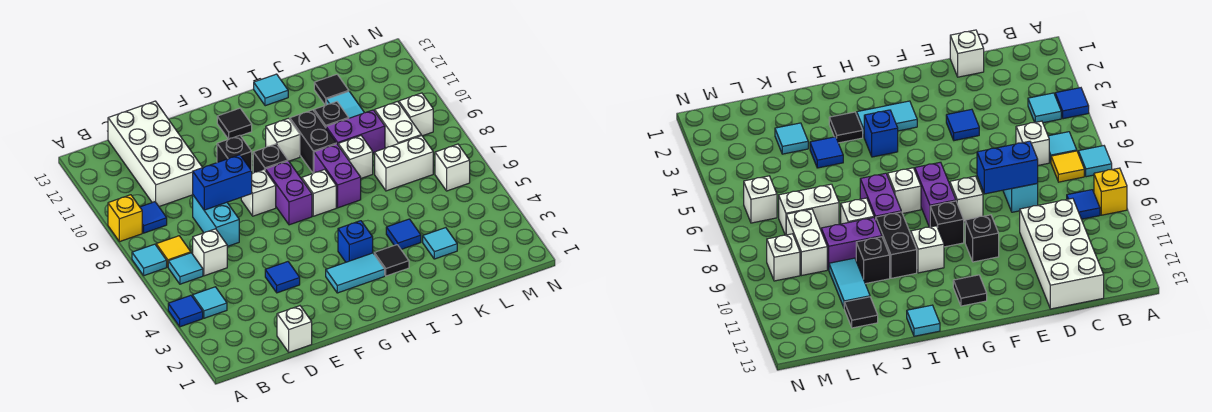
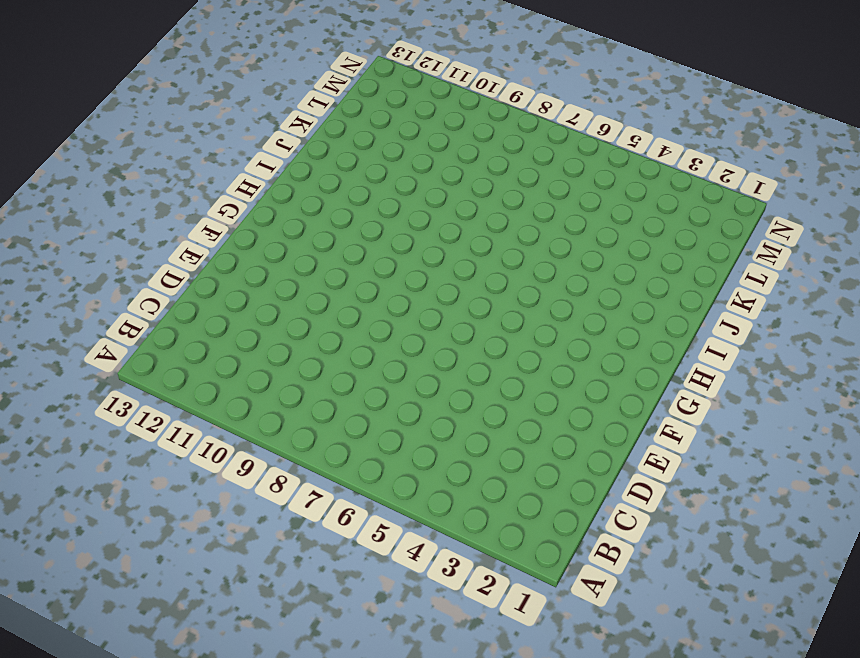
none -> blue 1x1 tile [168,295,203,327]
none -> cyan 1x1 tile [132,244,167,276]
none -> yellow 1x1 brick [108,195,142,242]
none -> cyan 1x1 tile [192,287,227,318]

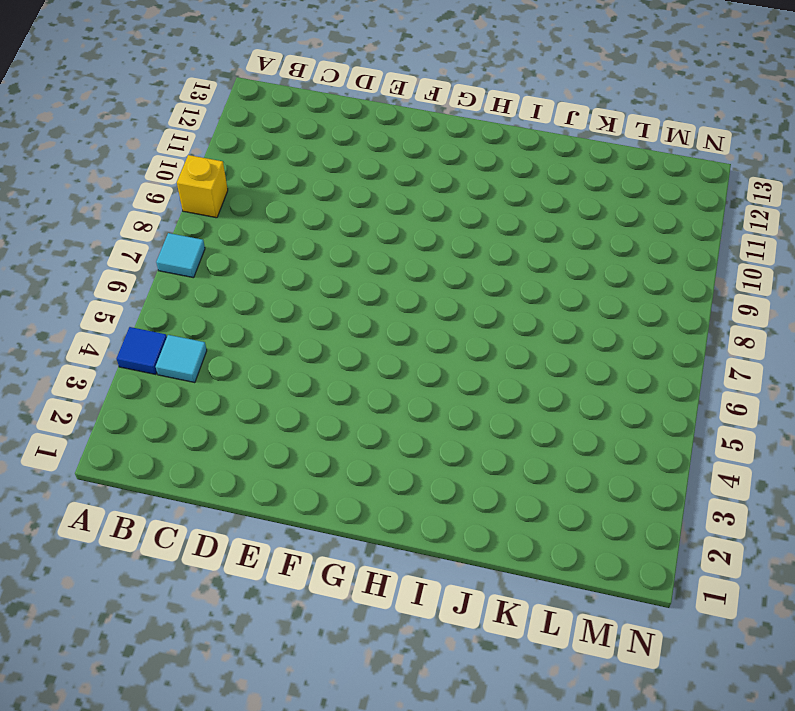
none -> cyan 1x1 tile [168,253,203,284]
none -> yellow 1x1 tile [156,236,191,267]
none -> blue 1x1 tile [140,202,167,233]
none -> white 1x1 brick [193,229,227,276]

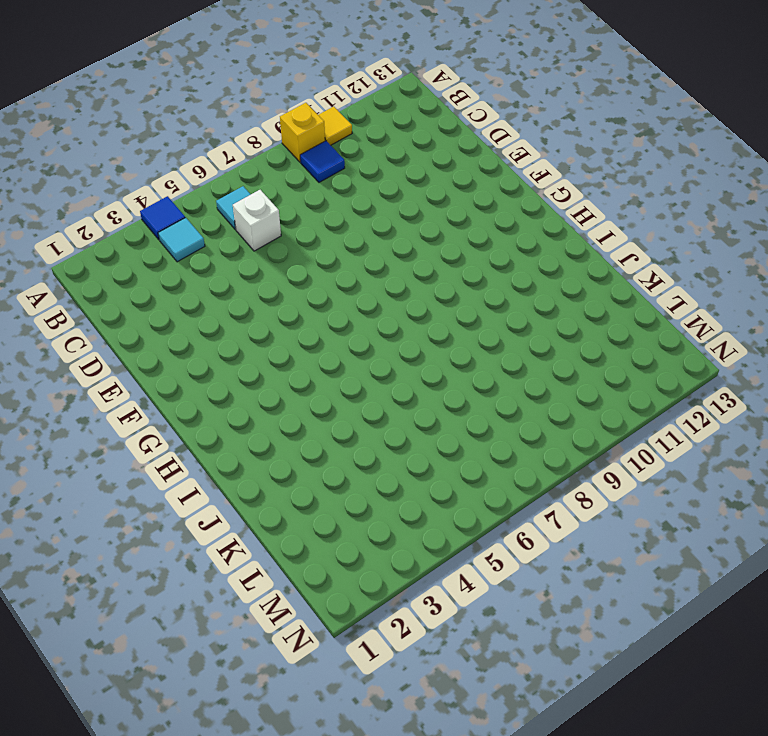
yellow 1x1 tile [319,107,352,145] -> yellow 1x1 tile moved to [156,236,191,267]
none -> cyan 1x1 tile [132,244,167,276]
none -> white 2x4 brick [108,101,203,207]
none -> white 1x1 brick [277,306,312,352]
none -> cyan 1x2 brick [193,195,239,247]

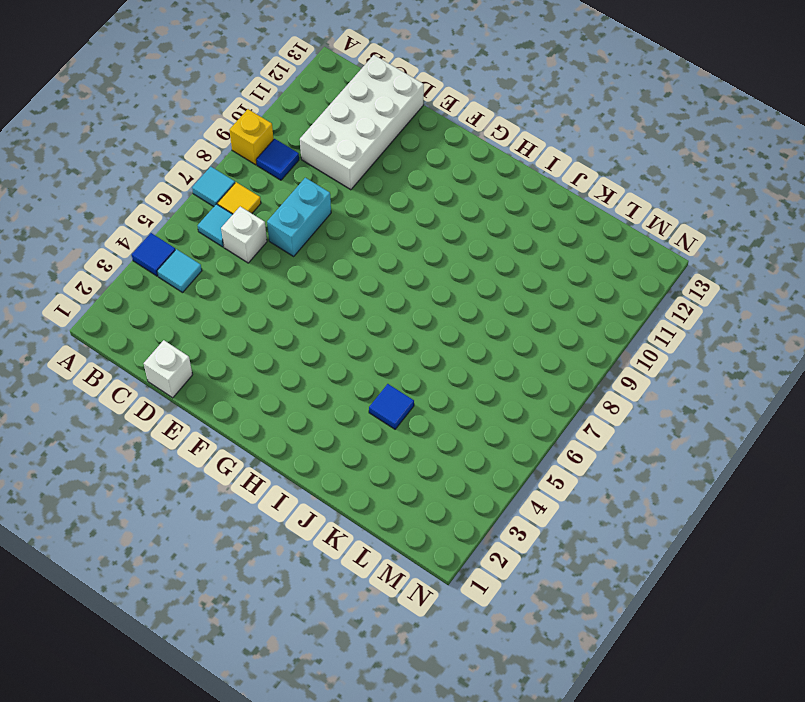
none -> blue 1x1 tile [265,262,300,293]
none -> white 1x1 brick [241,170,276,216]
none -> black 1x1 brick [217,135,252,171]
none -> cyan 1x2 tile [326,253,385,293]

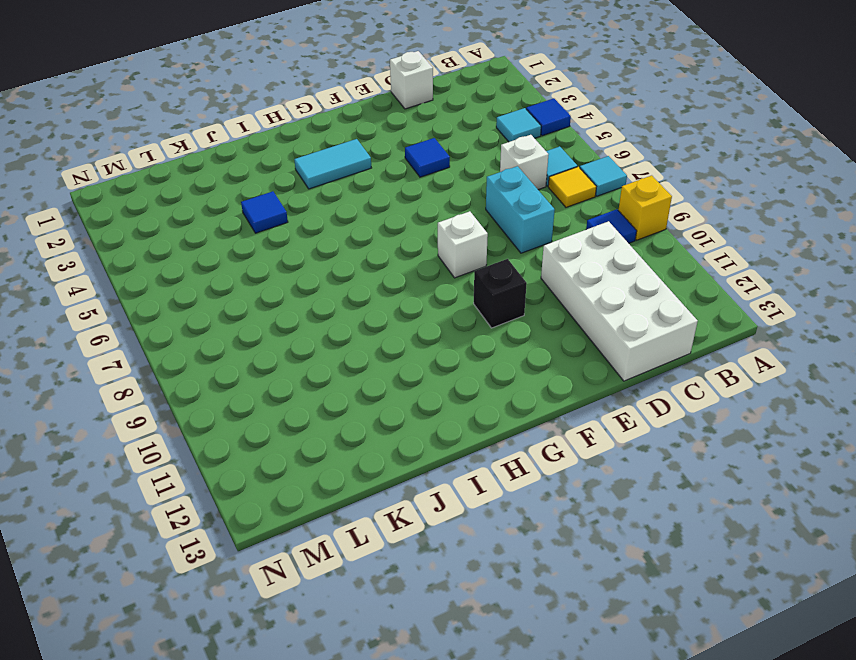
none -> purple 1x2 brick [265,161,312,225]
none -> black 1x1 brick [253,144,288,173]
none -> black 1x1 tile [217,108,252,139]
none -> blue 1x1 brick [338,221,373,262]

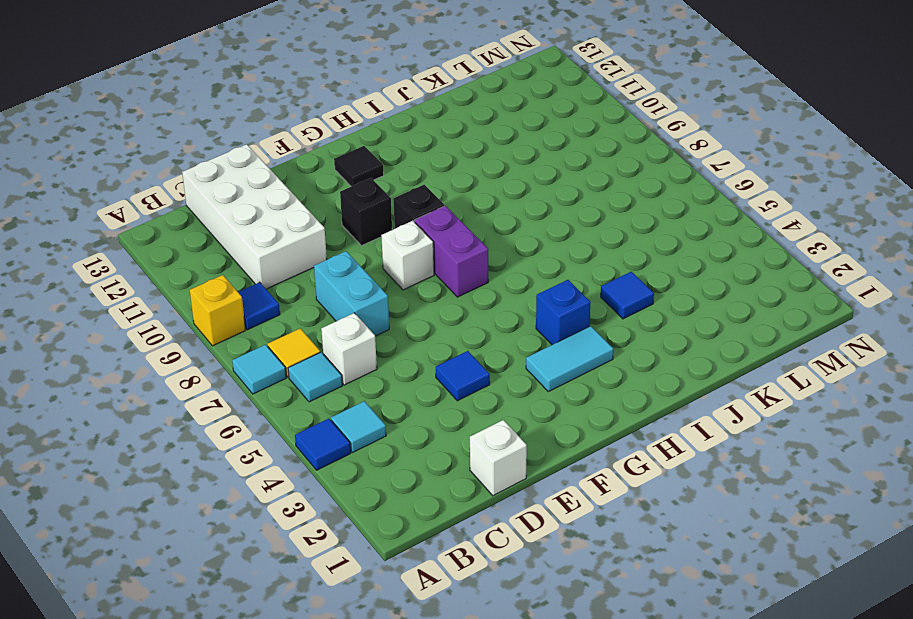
none -> white 1x1 brick [302,169,336,216]
none -> white 1x1 brick [266,118,300,161]
none -> black 1x1 tile [374,245,409,276]
none -> purple 1x2 brick [314,144,361,208]

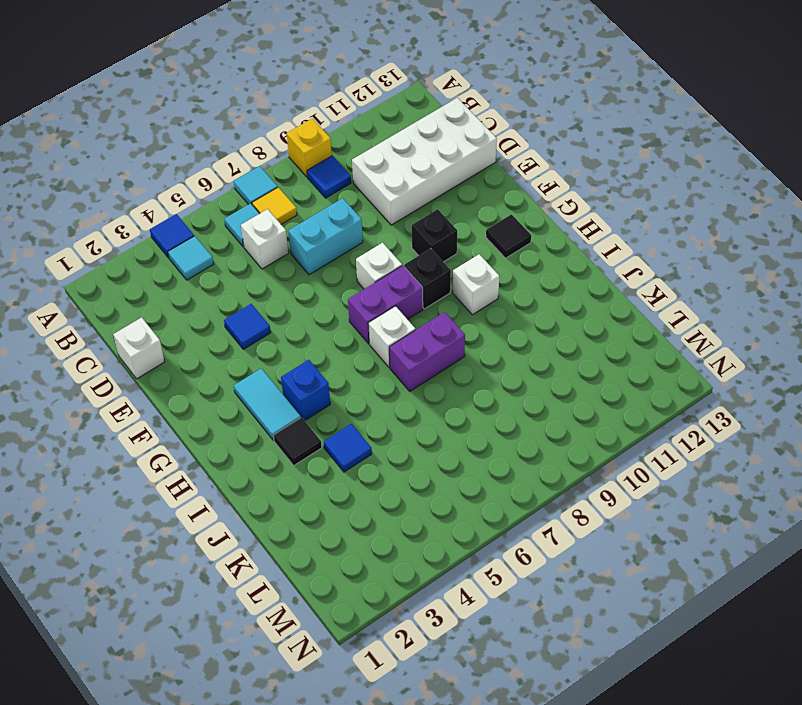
none -> black 1x2 brick [290,110,336,173]
none -> cyan 1x1 tile [254,74,288,106]
none -> white 1x1 brick [338,136,373,178]
none -> purple 1x2 brick [326,110,385,153]

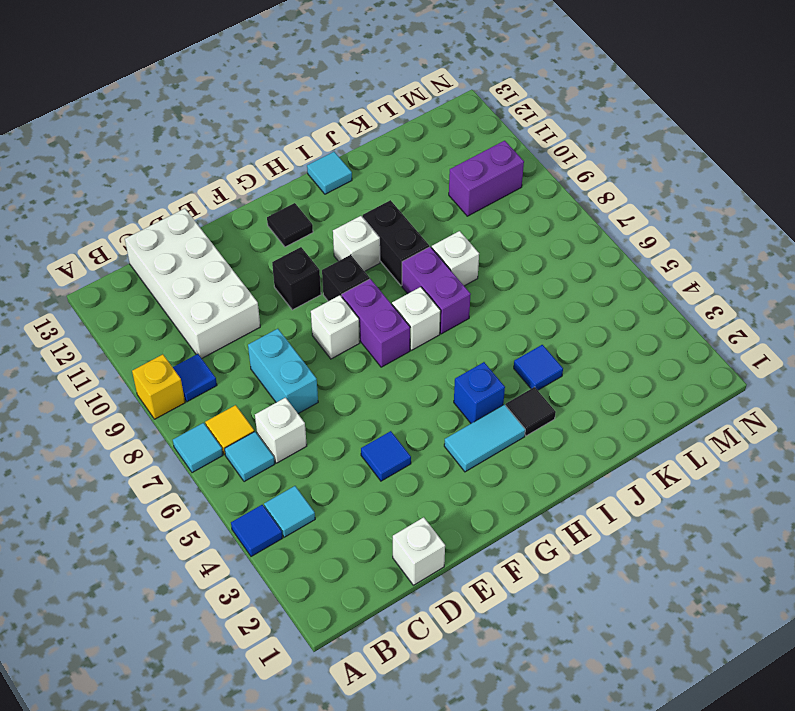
purple 1x2 brick [449,141,524,216] -> purple 1x2 brick moved to [326,110,385,153]
none -> black 1x1 brick [314,102,349,127]
none -> cyan 1x1 tile [423,228,457,259]
none -> white 1x2 brick [375,135,433,191]
none -> cyan 1x2 tile [326,91,364,118]

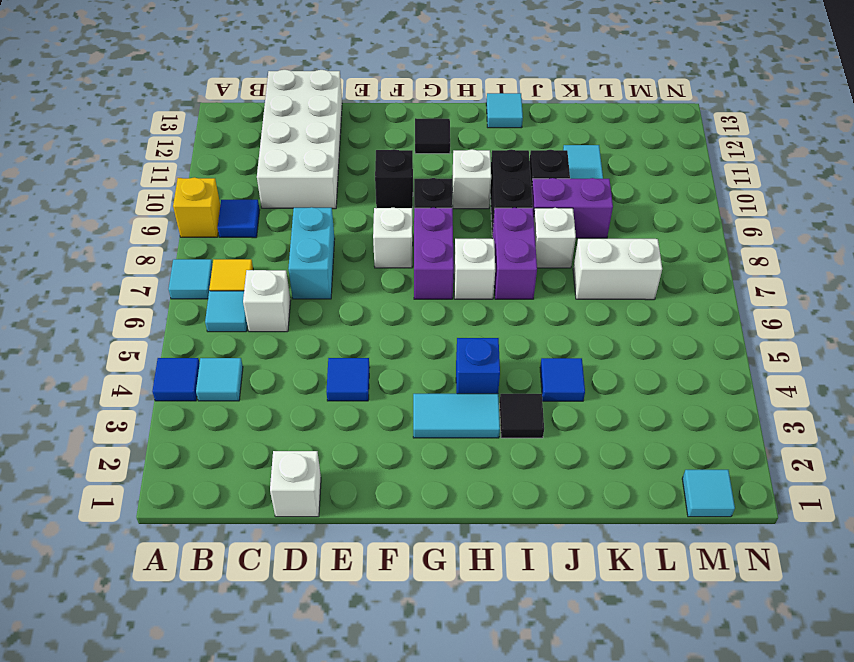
cyan 1x1 tile [682,470,735,517] -> cyan 1x1 tile moved to [423,228,457,259]
none -> black 1x1 tile [314,74,349,105]
none -> white 1x2 brick [375,102,421,148]
none -> white 1x1 brick [435,144,470,191]
none -> white 1x1 brick [399,93,433,136]

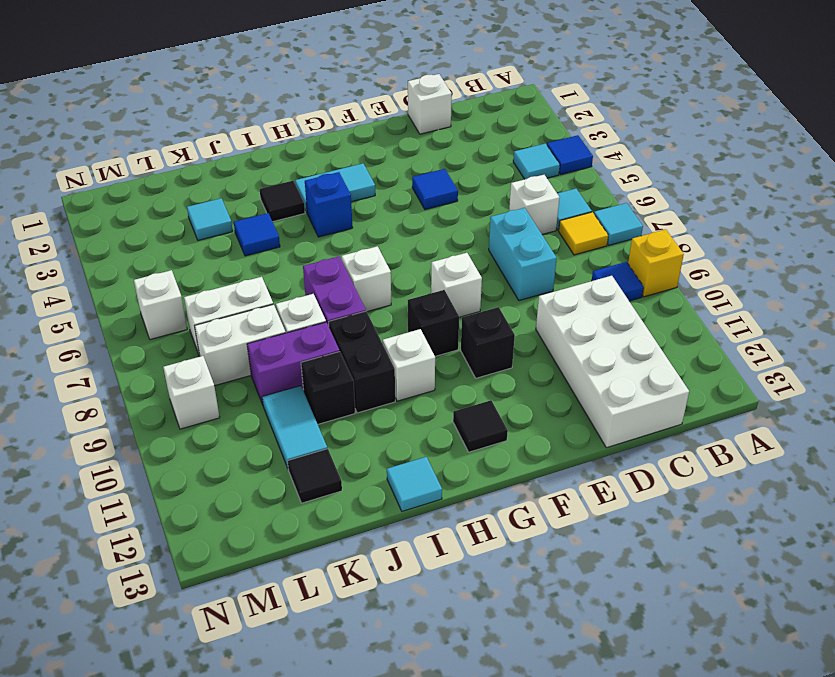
white 1x2 brick [195,304,286,386] -> white 1x2 brick turned to [375,102,421,148]
none -> purple 1x2 brick [265,161,312,225]
none -> blue 1x2 brick [193,155,252,210]

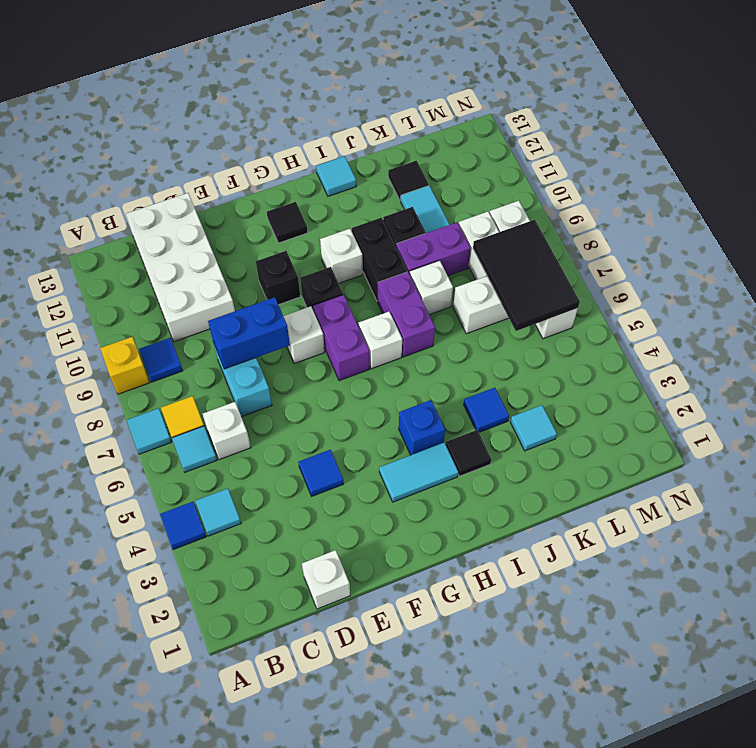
black 2x3 tile [473,220,580,331] -> none

